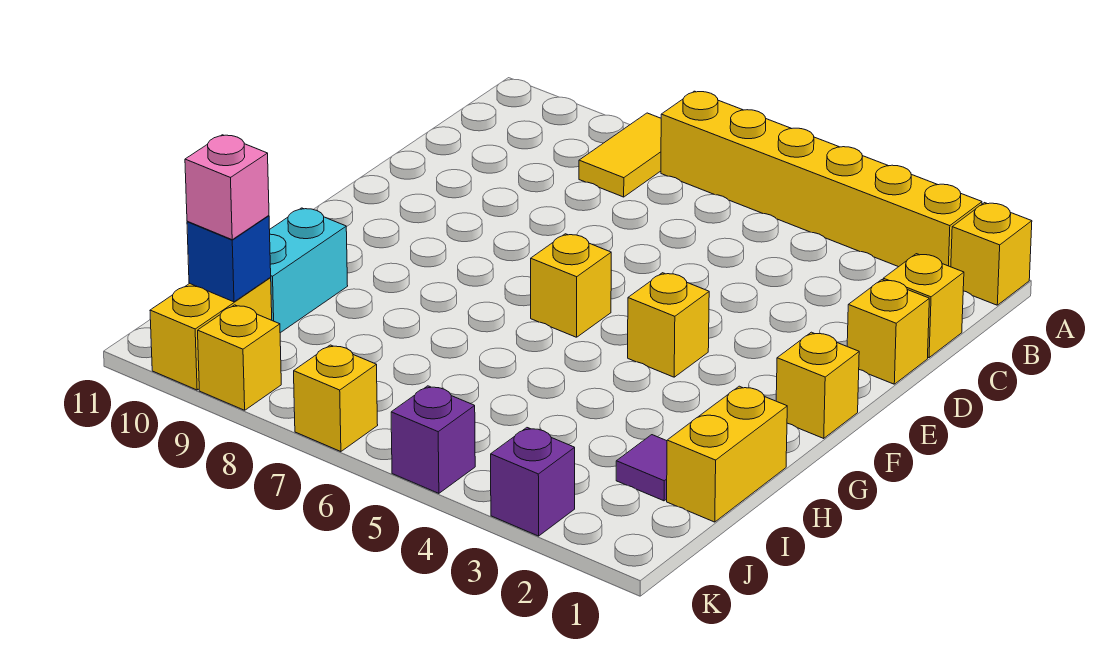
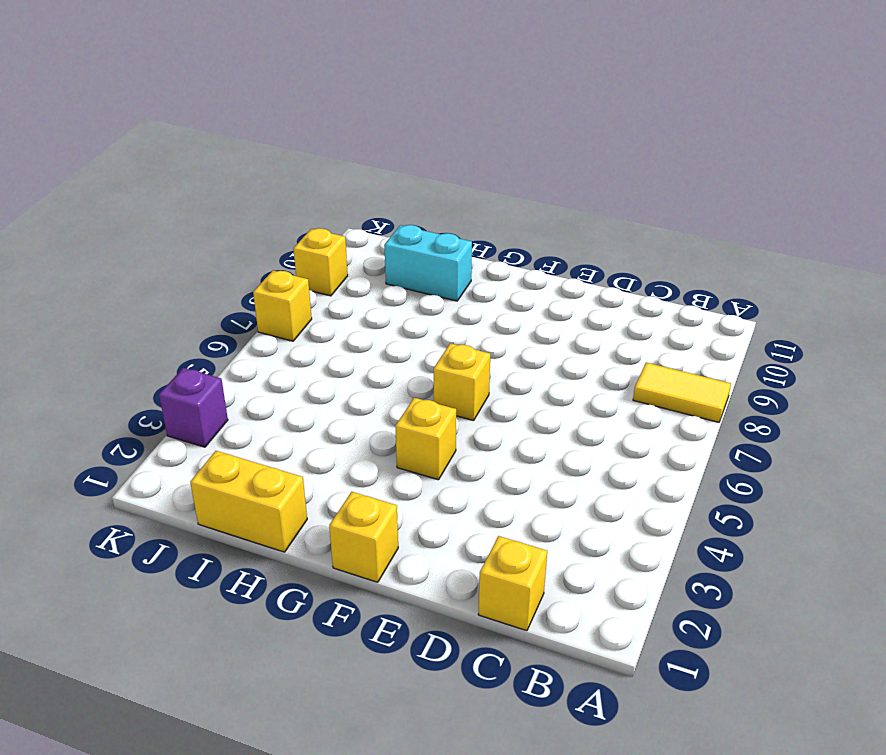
none -> yellow 1x1 brick [951,203,1032,305]
none -> yellow 1x6 brick [661,91,982,267]
none -> yellow 1x1 brick [847,280,929,384]

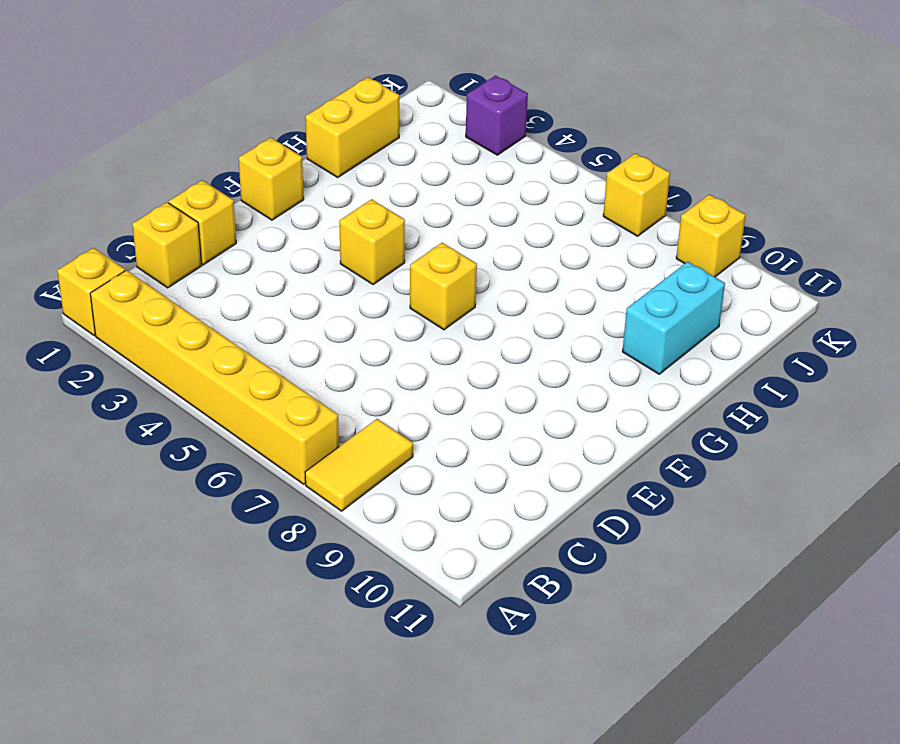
none -> purple 1x1 tile [616,435,667,501]
none -> yellow 1x2 brick [150,278,272,390]
none -> purple 1x1 brick [391,386,475,493]

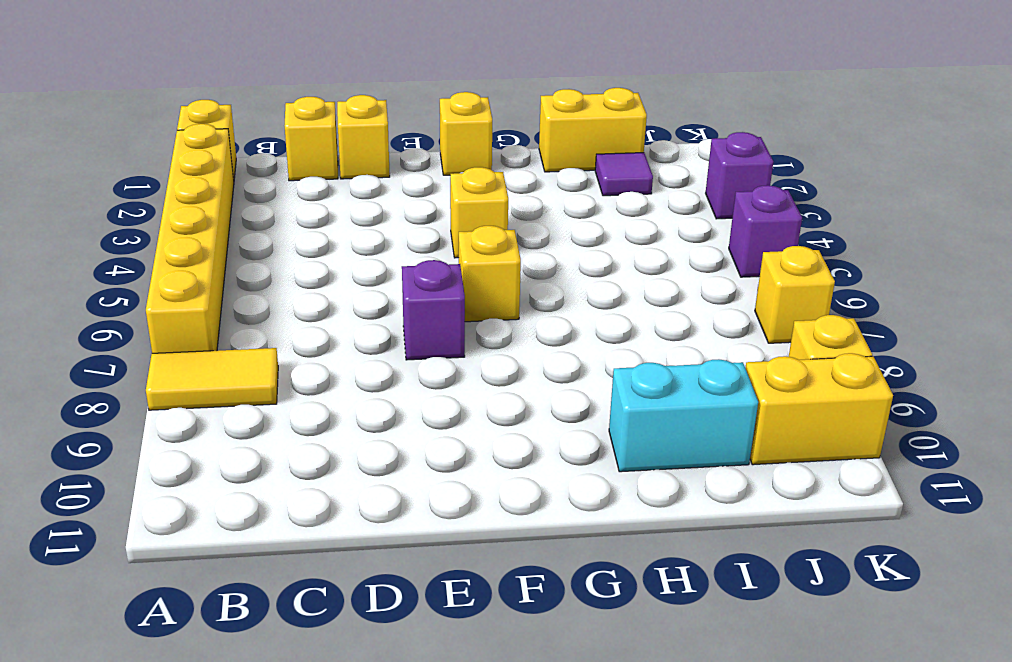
purple 1x1 brick [402,260,465,360] -> none
none -> blue 1x1 brick [187,216,271,302]
none -> pink 1x1 brick [185,135,269,240]

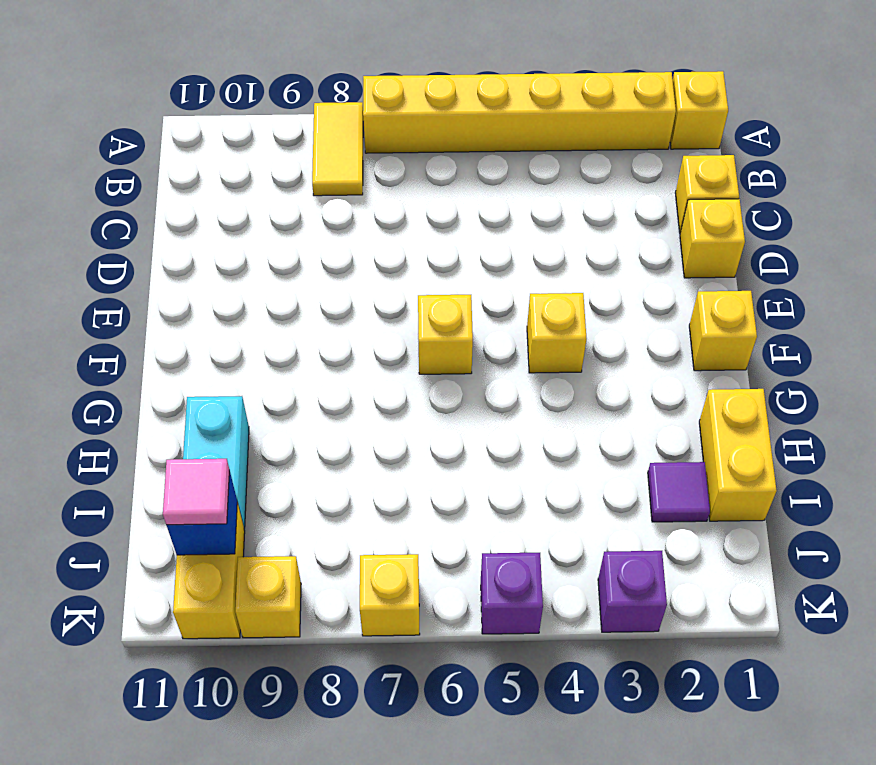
pink 1x1 tile [163,459,229,525] -> pink 1x1 brick [185,135,269,240]

